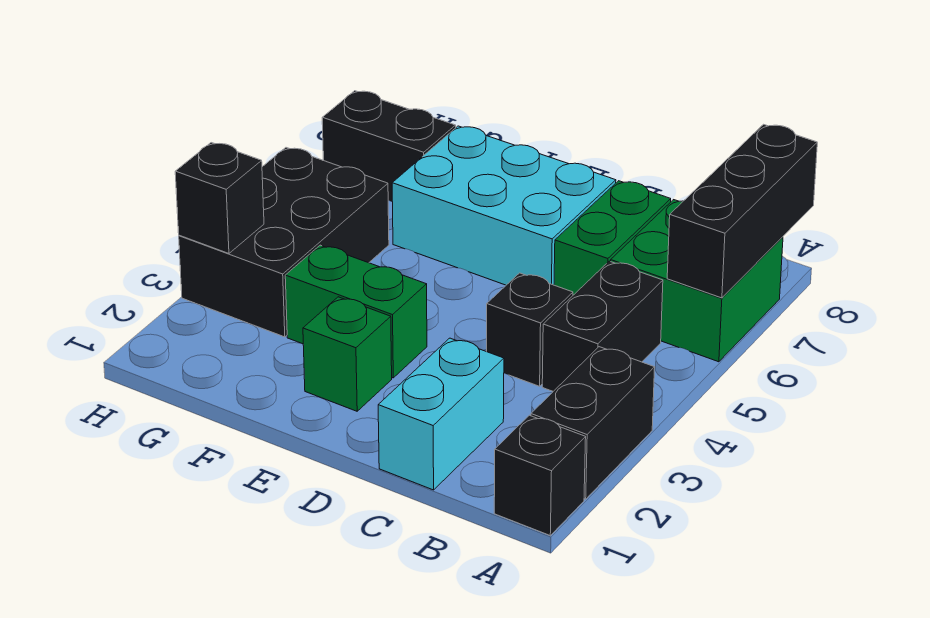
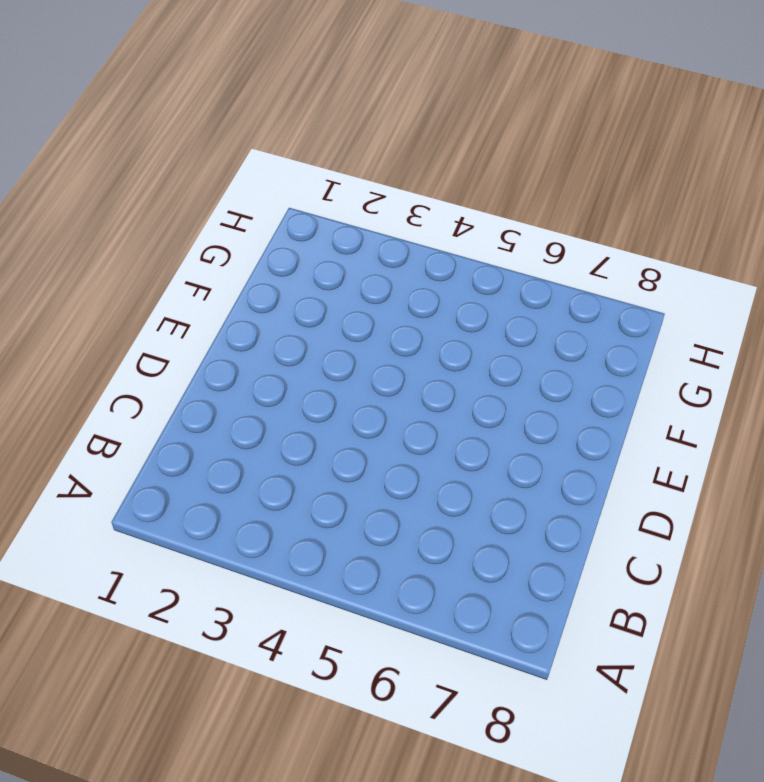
none -> black 1x1 brick [494,415,586,535]
none -> black 1x2 brick [531,347,655,499]
none -> green 2x2 brick [611,200,783,362]

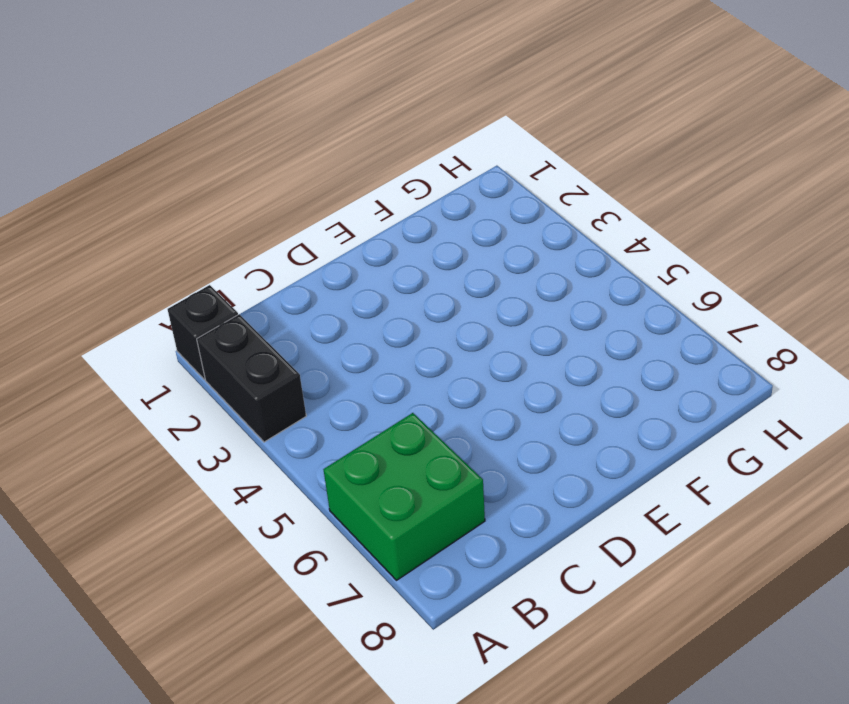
none -> black 1x2 brick [542,261,663,391]
none -> cyan 1x2 brick [378,338,504,490]
none -> black 1x1 brick [487,273,573,386]

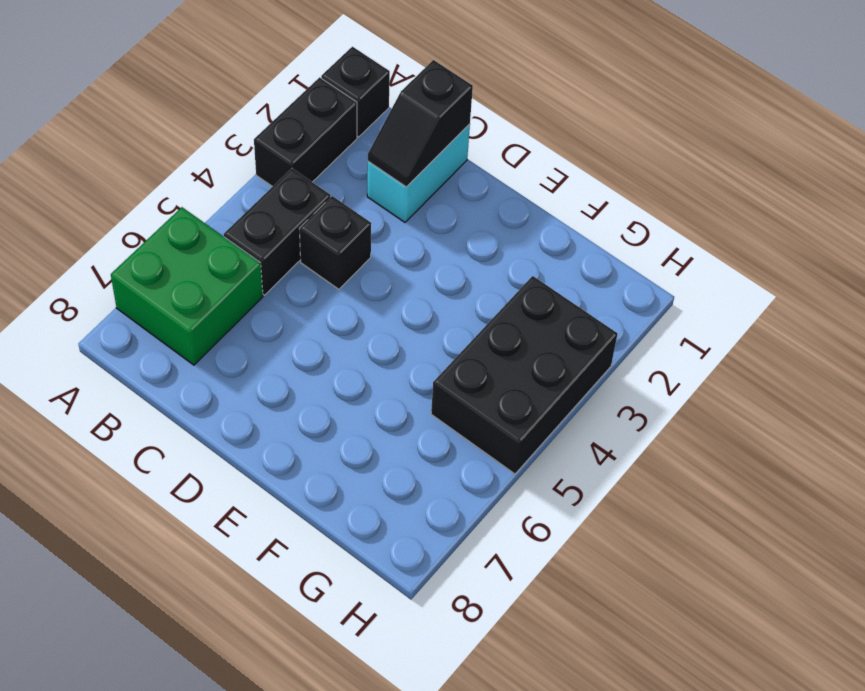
black 1x2 slope [368,60,473,187] -> none
none -> green 1x2 brick [554,181,671,295]
none -> cyan 2x3 brick [392,126,616,285]
none -> green 1x1 brick [303,297,392,411]

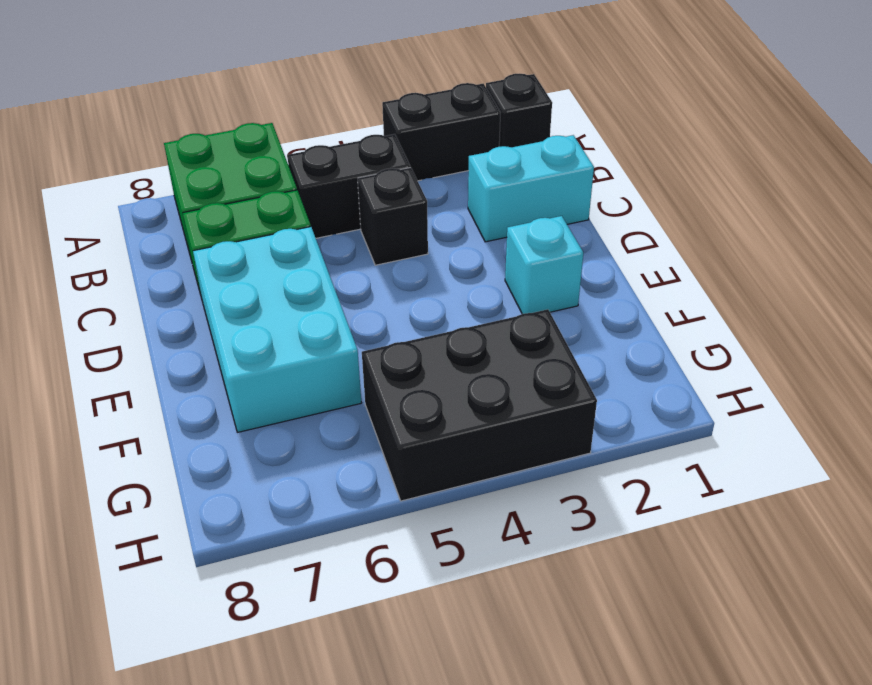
cyan 1x1 brick [505,216,583,314] -> green 1x1 brick [303,297,392,411]
none -> green 1x2 brick [285,245,427,378]
none -> black 1x2 brick [322,91,456,202]
none -> black 1x3 brick [667,124,817,298]

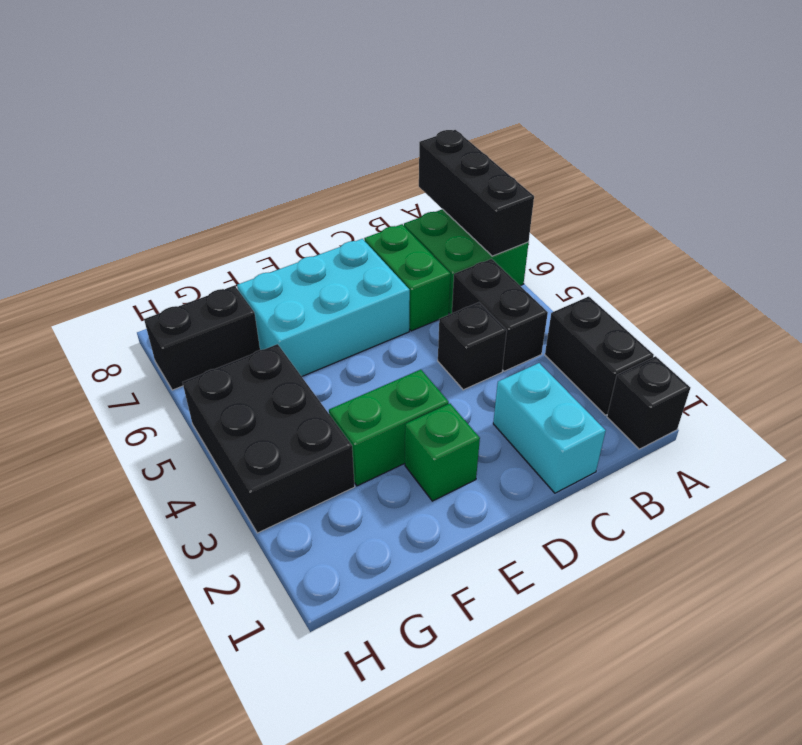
none -> black 1x1 brick [175,143,264,253]

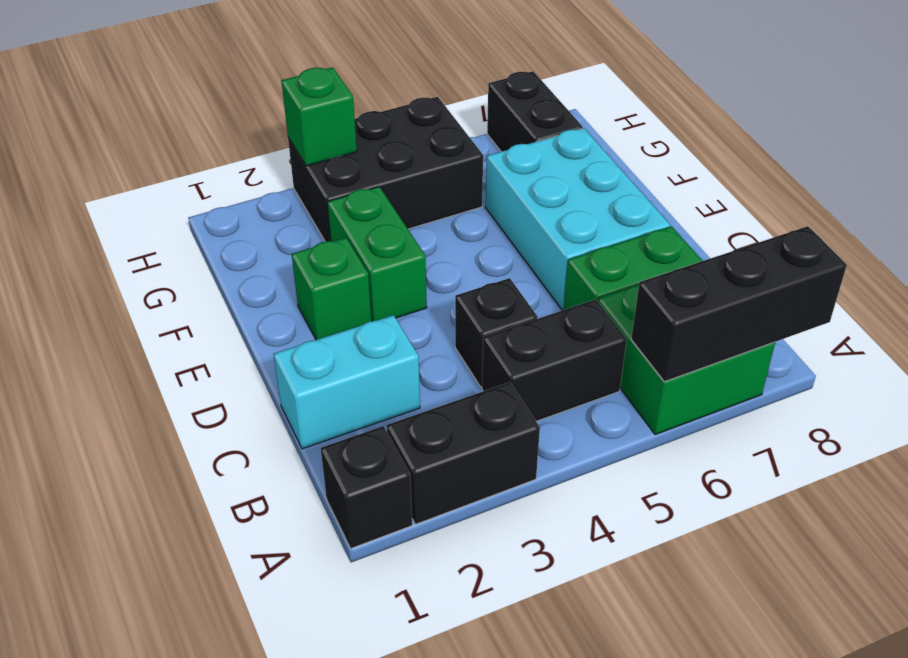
green 1x1 brick [282,67,357,166] -> black 1x1 brick [175,143,264,253]

